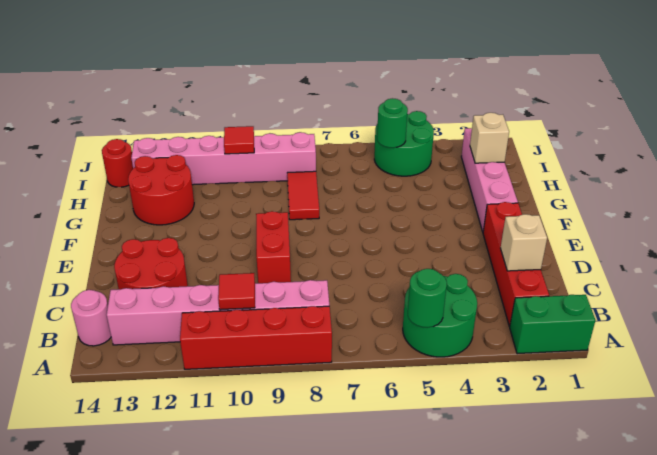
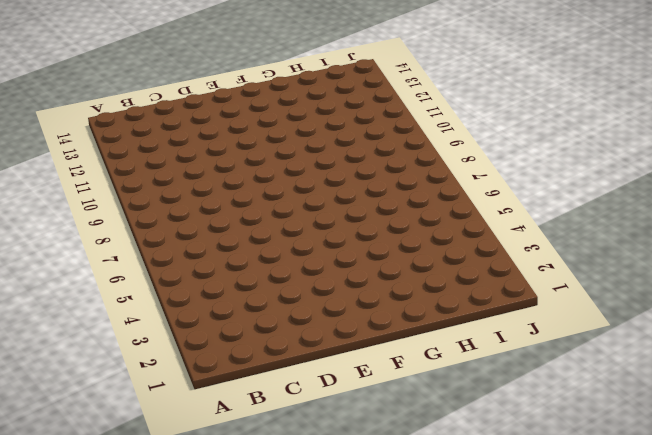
none -> green 1x2 brick [510,295,595,354]
none -> green 2x2 round brick [403,274,477,357]
none -> red 1x4 brick [180,306,332,369]

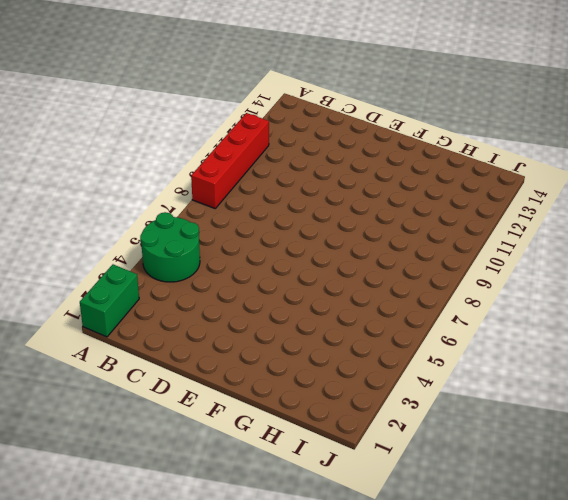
none -> red 1x4 brick [483,202,549,327]
none -> pink 1x6 brick [107,280,329,345]
none -> pink 1x1 round brick [71,290,111,346]

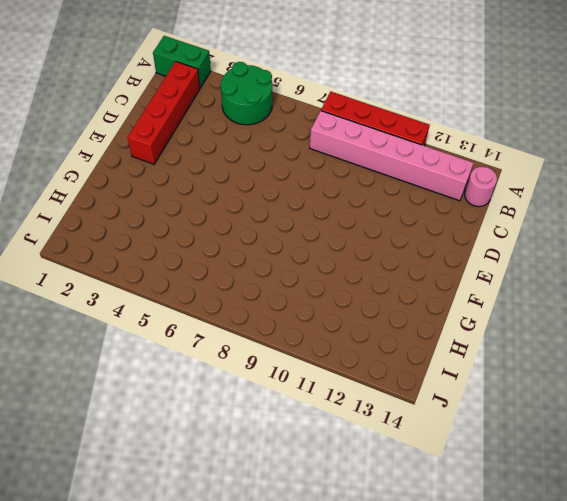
none -> red 2x2 round brick [114,238,188,289]
none -> red 1x2 brick [256,211,291,283]
none -> pink 1x4 brick [461,128,518,232]

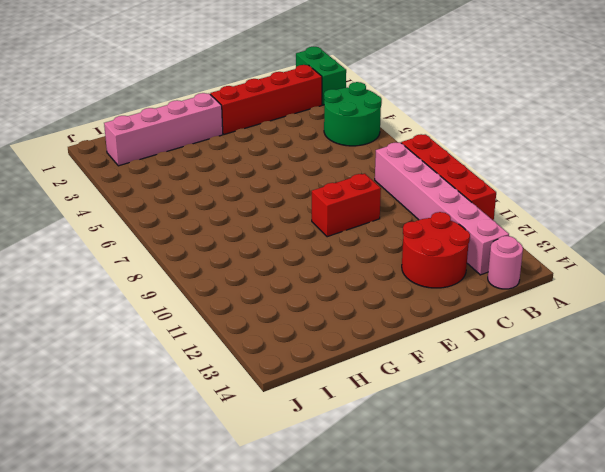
none -> red 1x2 tile [287,171,319,220]
none -> red 2x2 round brick [128,155,194,225]
none -> green 2x2 round brick [374,111,434,176]

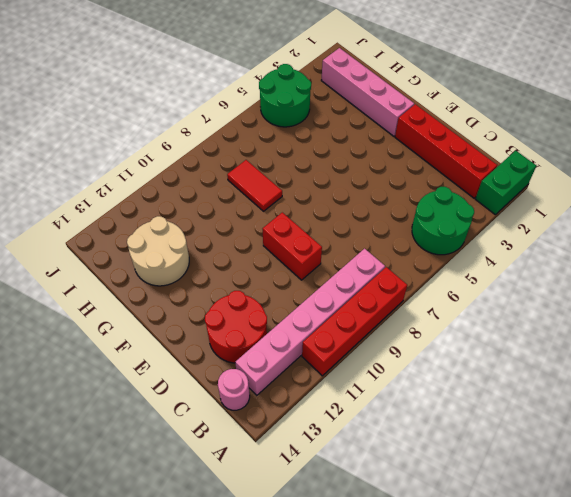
tan 2x2 round brick [127,216,189,286] -> red 2x2 round brick [128,155,194,225]
none -> pink 1x6 brick [131,132,316,185]
none -> red 1x1 round brick [102,139,133,187]
none -> green 1x1 round brick [408,269,447,328]

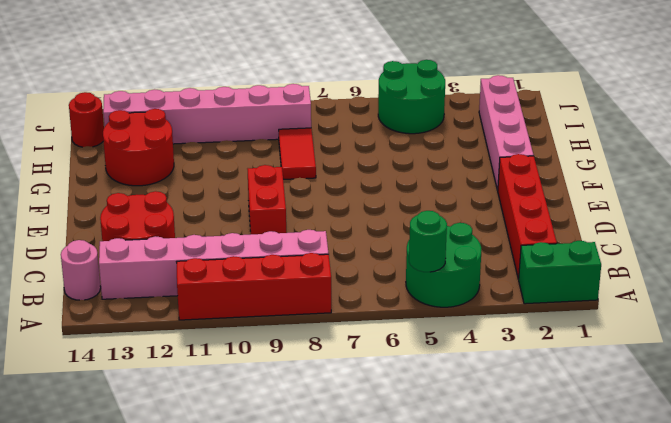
none -> red 1x1 tile [218,273,255,310]
none -> tan 1x1 brick [500,214,547,271]
none -> tan 1x1 brick [470,113,509,163]

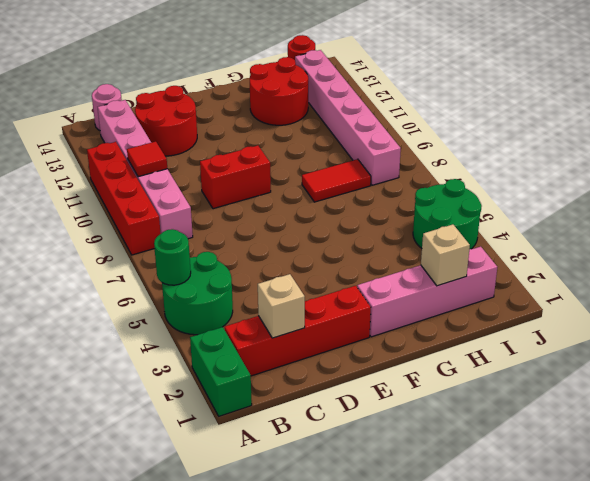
none -> green 1x1 round brick [377,98,408,148]
none -> red 1x1 tile [224,126,254,154]

